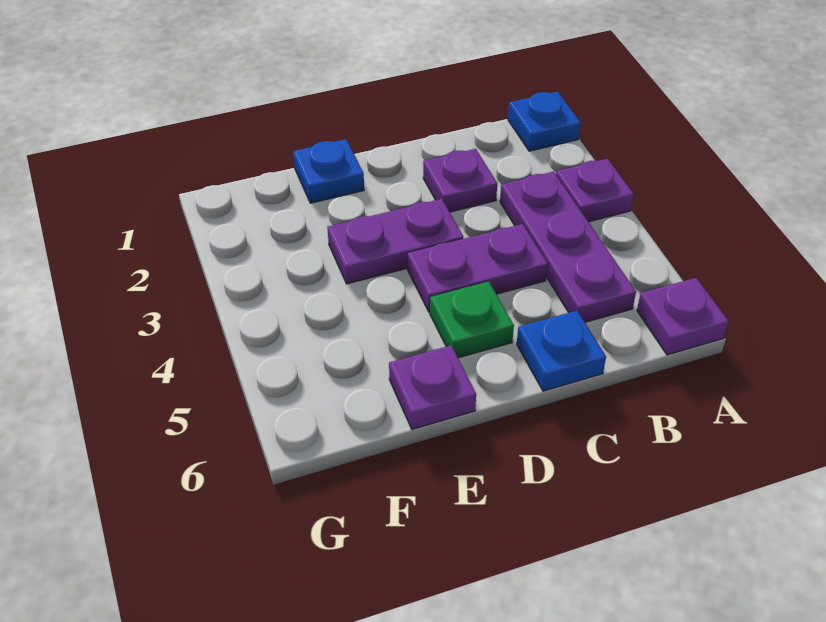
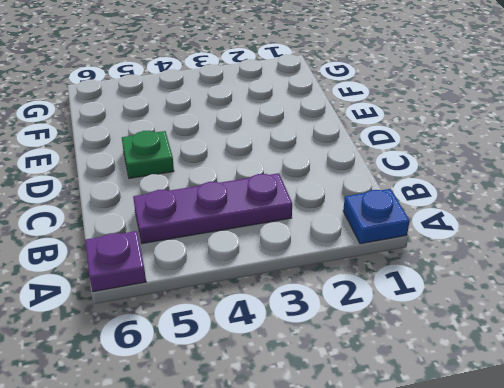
none -> purple 1x1 plate [556,159,634,222]
none -> purple 1x1 plate [423,149,497,212]

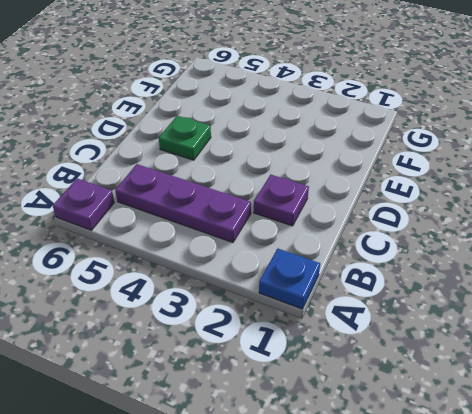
none -> purple 1x1 plate [556,159,634,222]
none -> purple 1x2 plate [408,224,548,312]

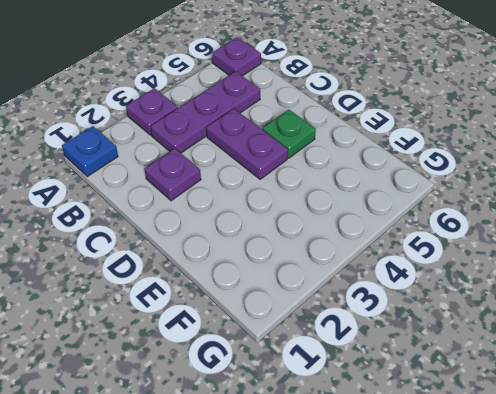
none -> blue 1x1 plate [517,311,606,391]
none -> purple 1x2 plate [327,199,463,284]

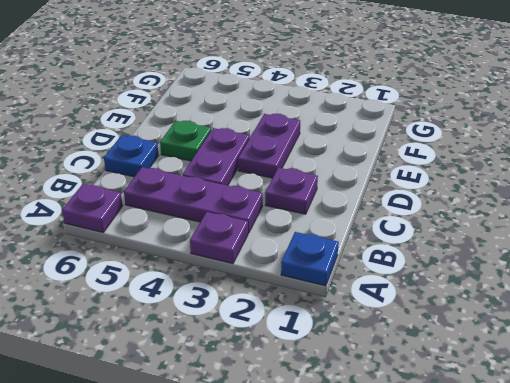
none -> blue 1x1 plate [293,139,364,203]
none -> purple 1x1 plate [389,345,476,429]

